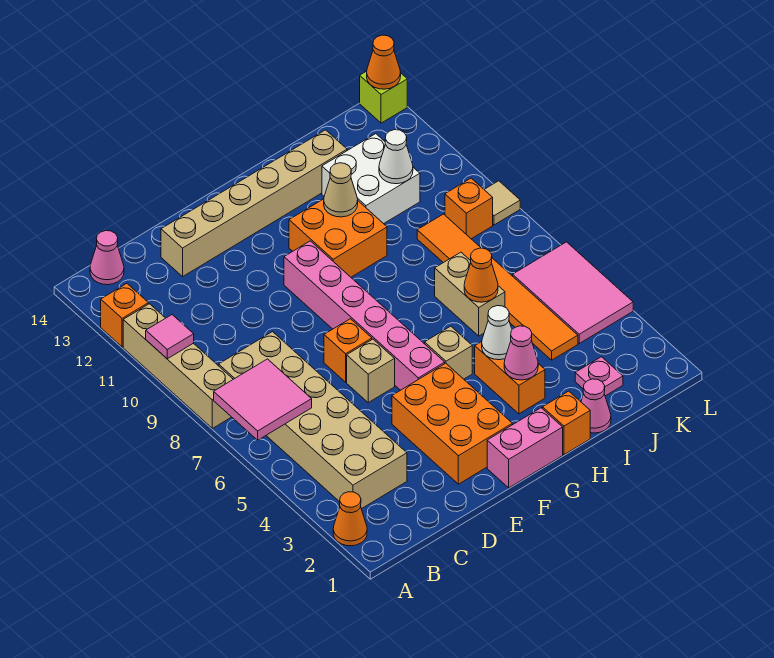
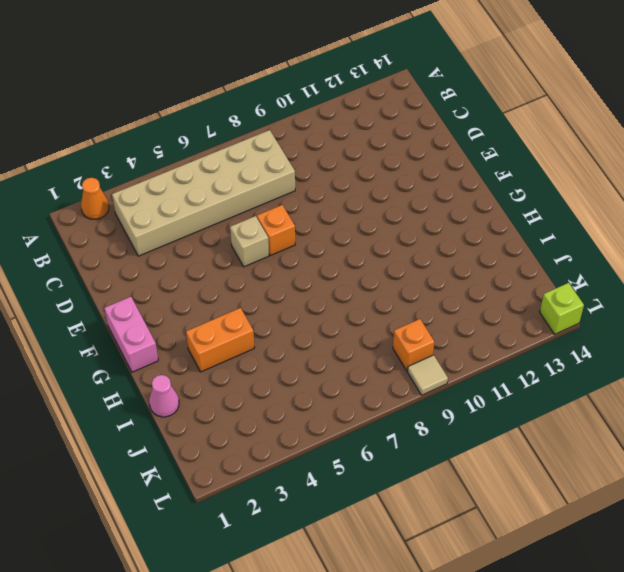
none -> tan 1x4 brick [123,304,233,428]
none -> orange 1x1 brick [101,284,148,347]
none -> pink 1x1 cone [90,231,124,285]
none -> tan 1x6 brick [161,130,347,277]

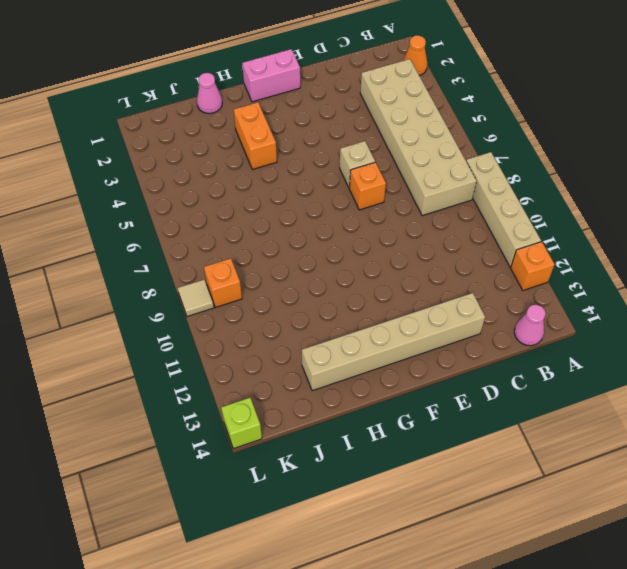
none -> orange 2x3 brick [392,363,512,484]
none -> pink 1x6 brick [284,241,445,390]
none -> tan 1x1 brick [425,326,472,379]
none -> orange 2x2 brick [289,199,387,277]

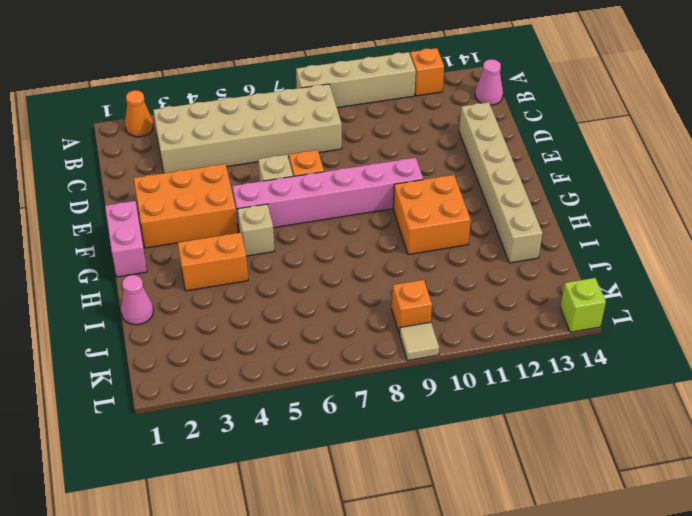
none -> orange 1x1 brick [542,391,590,455]
none -> tan 1x2 brick [435,252,505,336]
none -> white 2x2 brick [322,134,420,224]
none -> pink 1x1 plate [575,357,623,396]

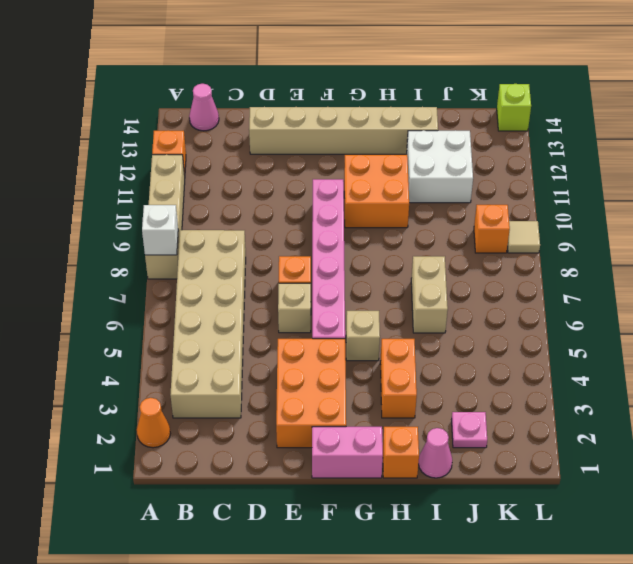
white 1x1 brick [142,205,178,255] -> none
none -> orange 1x6 tile [417,214,578,360]
none -> pink 2x3 tile [513,242,633,343]
none -> pink 2x2 tile [214,359,312,440]
none -> pink 1x1 tile [146,315,194,359]

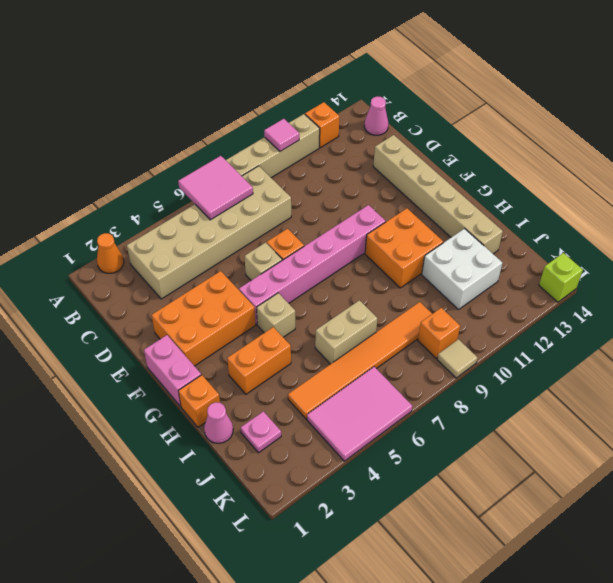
none -> pink 1x1 cone [504,326,538,380]
none -> white 1x1 cone [482,306,512,360]
none -> tan 1x1 cone [324,163,358,217]
none -> orange 1x1 cone [464,248,498,302]

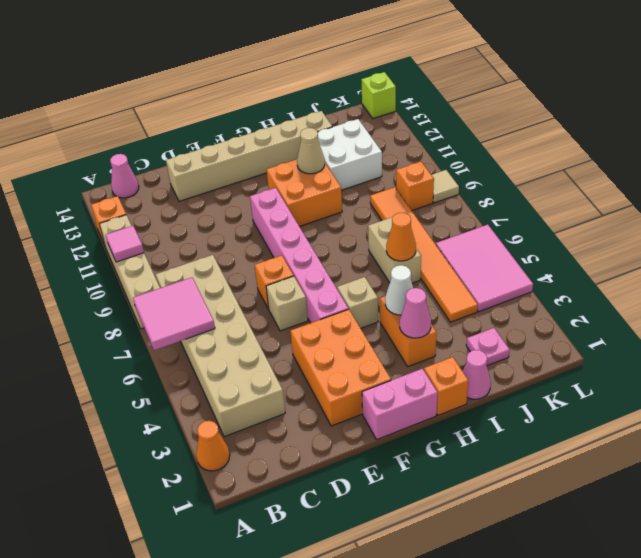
none -> white 1x1 cone [379,130,413,184]
none -> orange 1x1 cone [367,35,401,89]

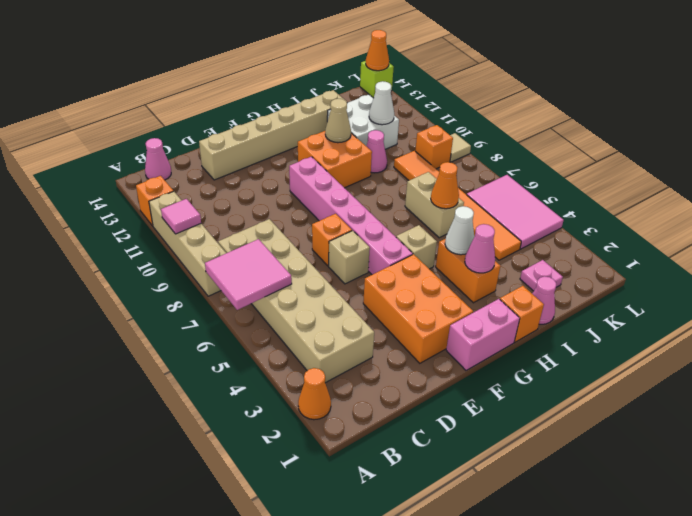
pink 1x1 cone [367,130,387,173] -> none

